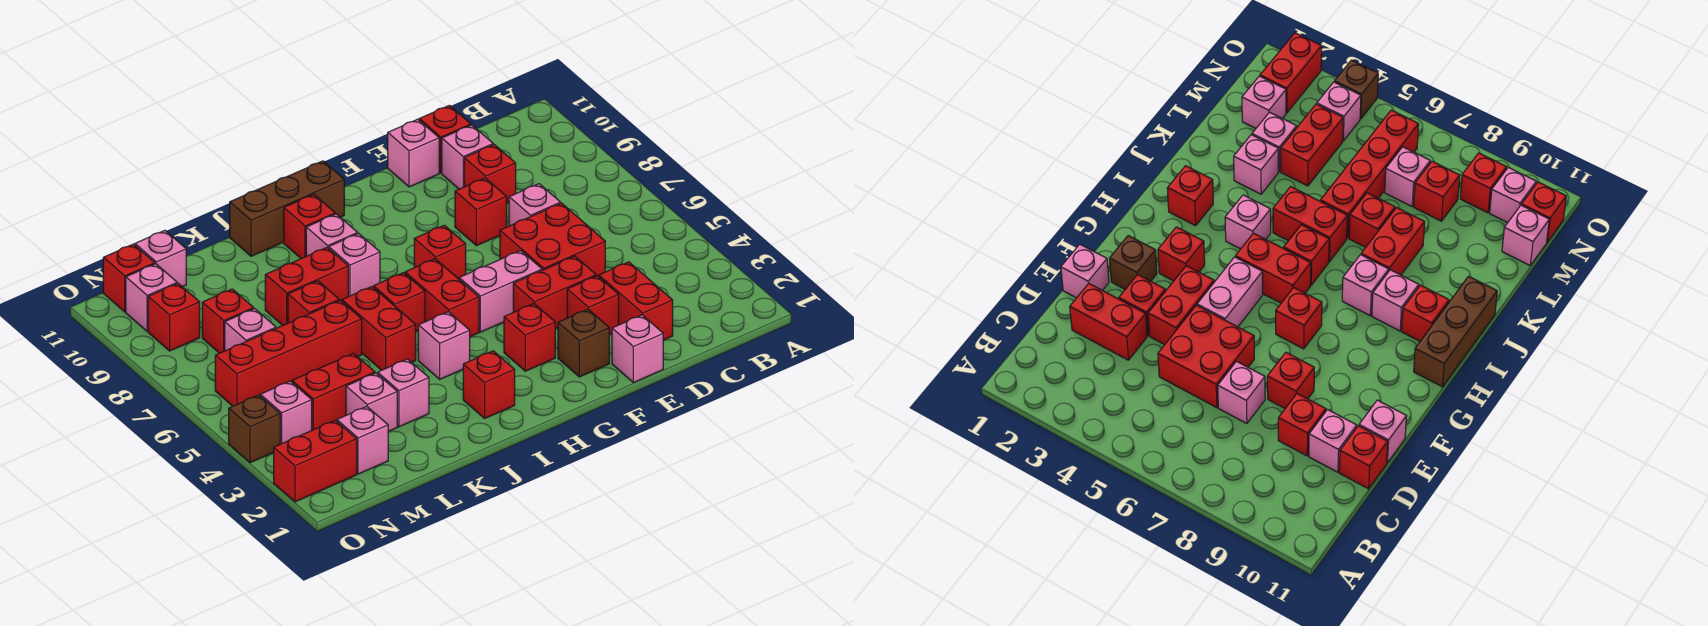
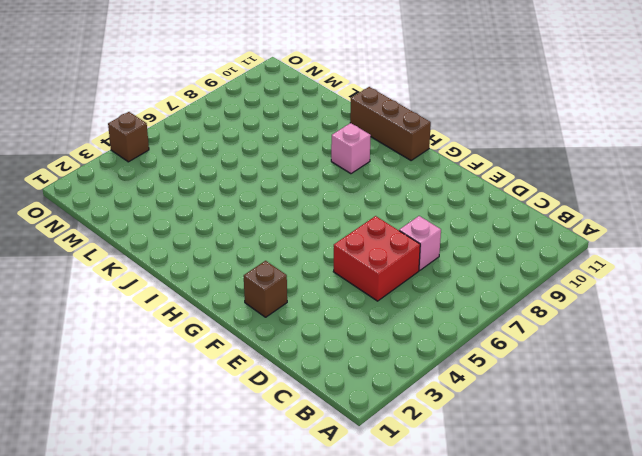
none -> red 1x2 brick [599,262,673,340]
none -> red 1x1 brick [464,145,516,203]
none -> pink 1x1 brick [442,125,493,189]
none -> red 1x1 brick [419,105,471,173]

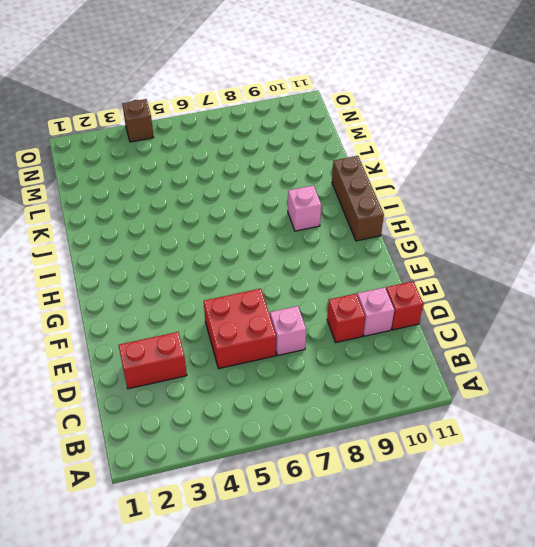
none -> pink 1x1 brick [612,315,663,383]
none -> red 1x1 brick [567,276,619,334]
none -> red 1x2 brick [513,256,596,329]
none -> red 1x1 brick [455,178,507,246]

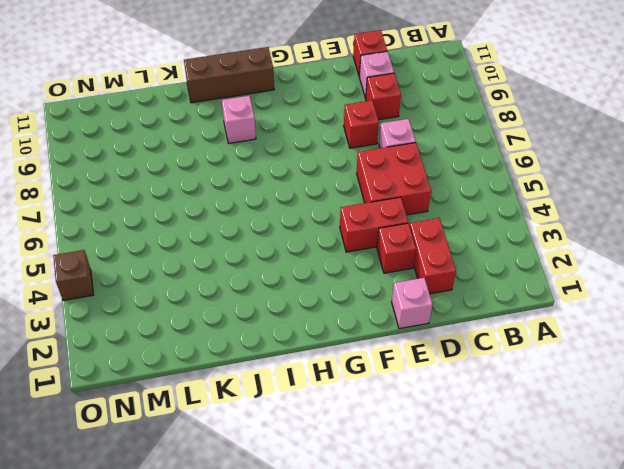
none -> pink 1x1 brick [388,119,439,187]
none -> brown 1x1 brick [558,309,609,377]
none -> pink 1x2 brick [459,251,542,332]
none -> red 1x1 brick [504,304,555,371]

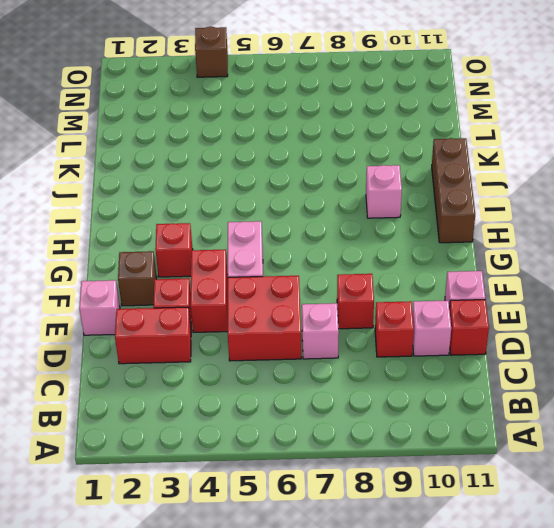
none -> red 1x1 brick [414,225,466,279]
none -> red 1x2 brick [405,259,479,337]
none -> red 1x1 brick [463,351,515,418]
none -> pink 1x1 brick [418,312,470,379]

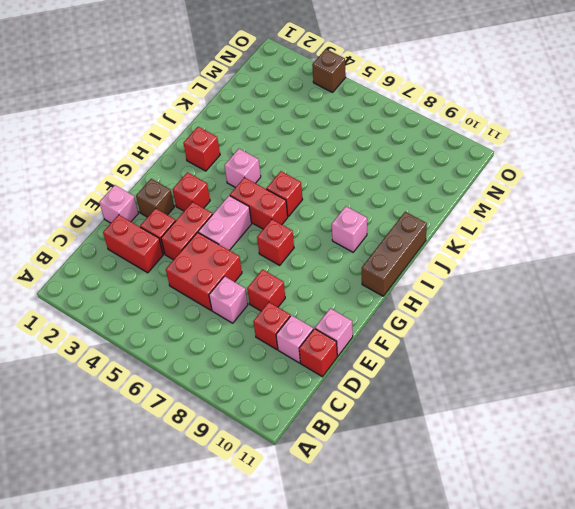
none -> pink 1x1 brick [329,233,380,297]
none -> red 1x1 brick [284,194,335,259]
none -> red 1x2 brick [342,287,416,370]
none -> red 1x2 brick [265,248,348,325]

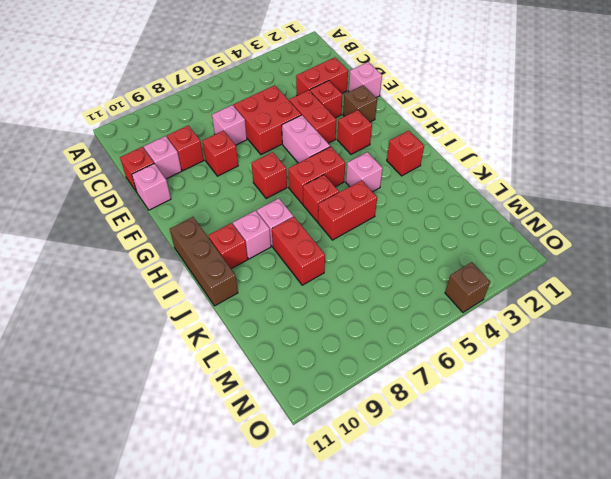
none -> pink 1x1 brick [378,359,429,427]
none -> red 1x4 brick [215,300,362,406]
none -> red 1x1 brick [288,281,339,323]
none -> pink 1x1 brick [346,373,397,432]

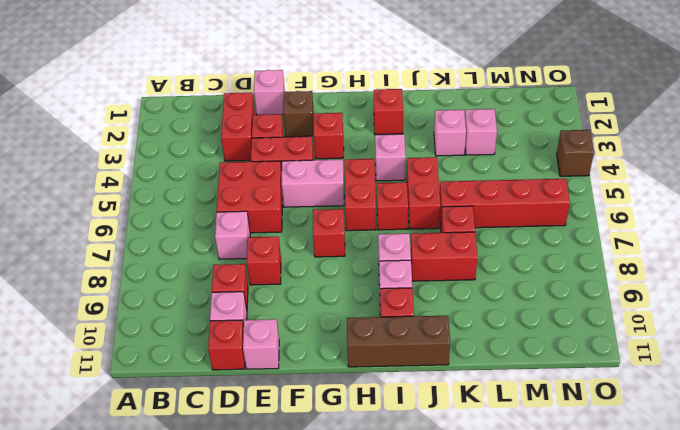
none -> red 1x2 brick [292,353,375,430]
none -> pink 1x1 brick [337,406,388,474]
none -> pink 1x1 brick [225,309,276,351]
none -> red 1x1 brick [202,289,254,353]

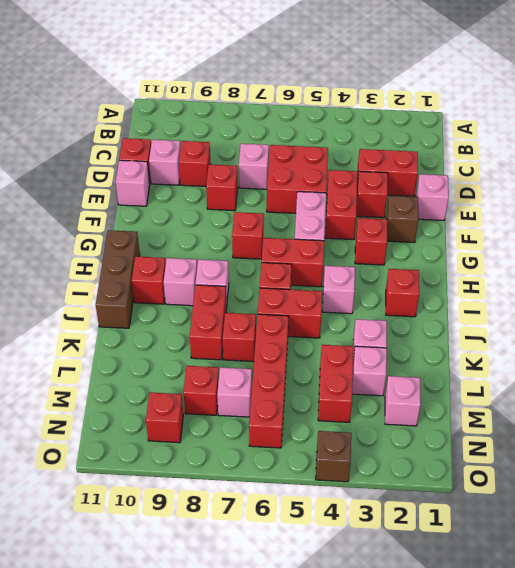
none -> pink 1x1 brick [135,230,186,287]
none -> red 1x2 brick [274,420,357,502]
none -> pink 1x1 brick [260,381,312,444]
none -> pink 1x1 brick [126,264,177,331]

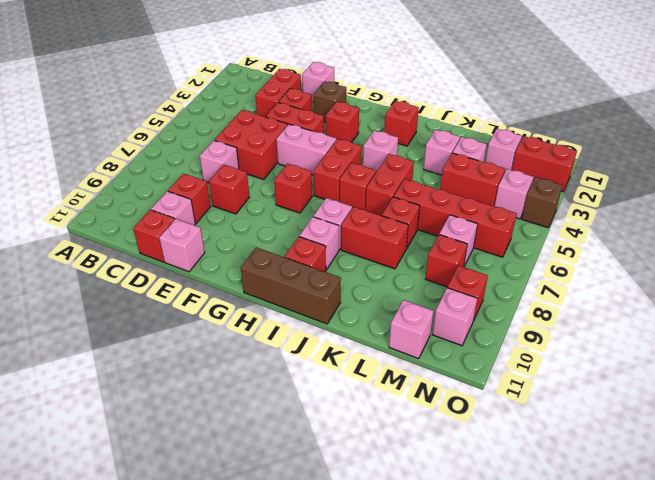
none -> red 1x1 brick [103,244,155,312]

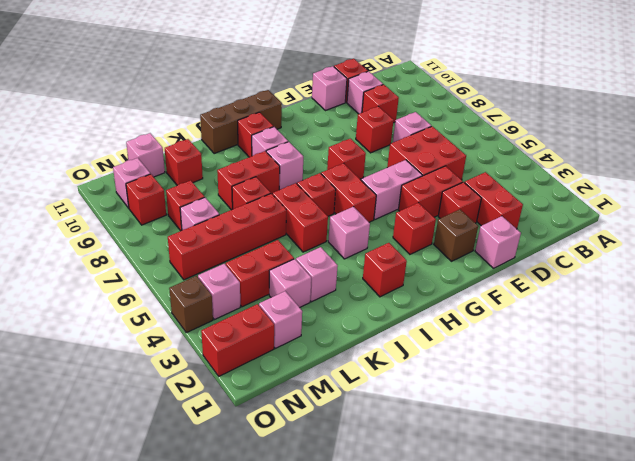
red 1x1 brick [165,139,203,186] -> red 1x1 brick moved to [103,244,155,312]

